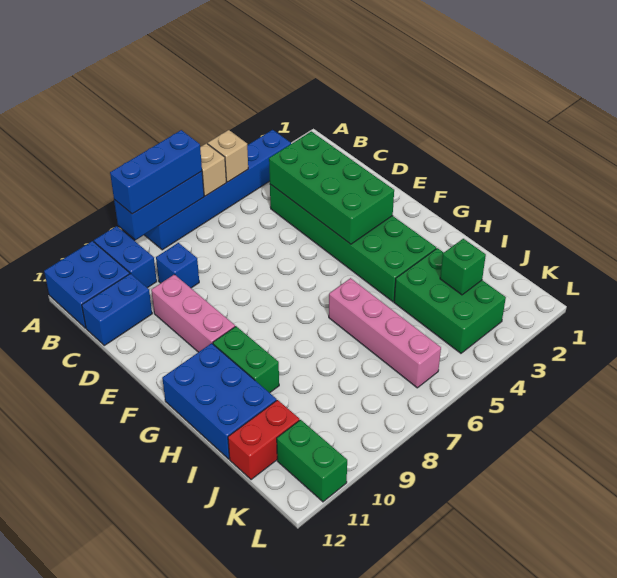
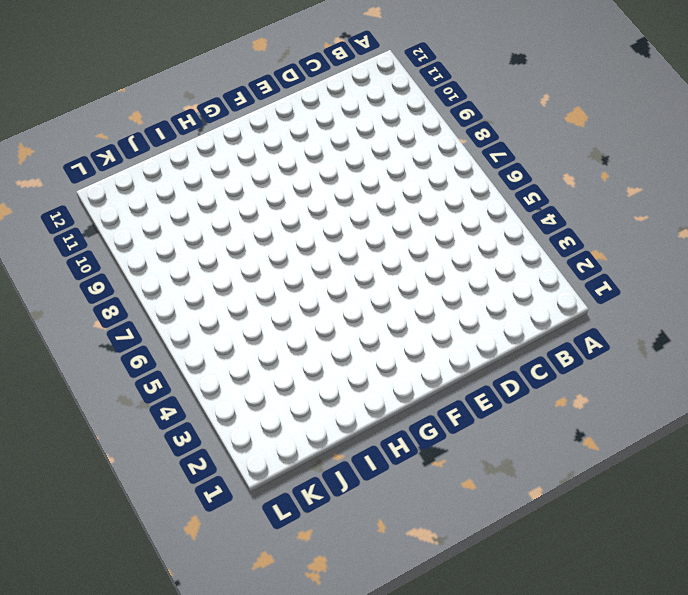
none -> blue 1x6 brick [144,130,291,250]
none -> blue 1x2 brick [94,226,157,288]
none -> blue 2x2 brick [44,241,130,328]

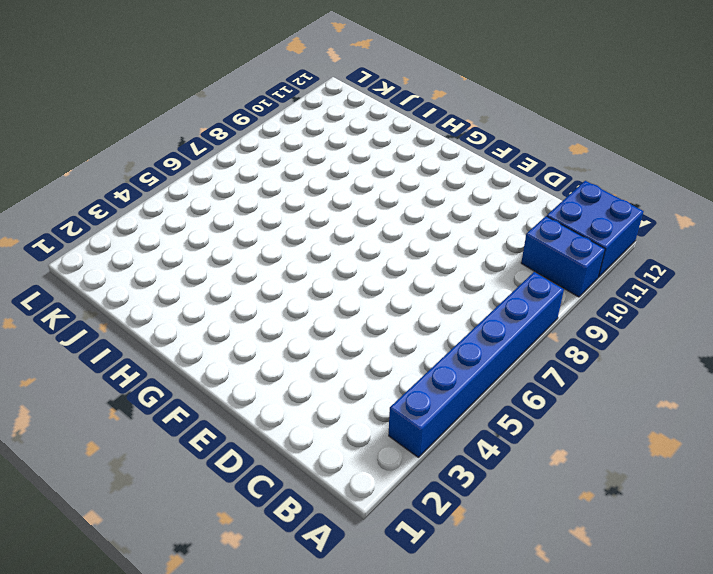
none -> green 2x6 brick [270,184,436,302]
none -> blue 1x1 brick [156,243,199,288]
none -> blue 1x2 brick [82,274,152,345]

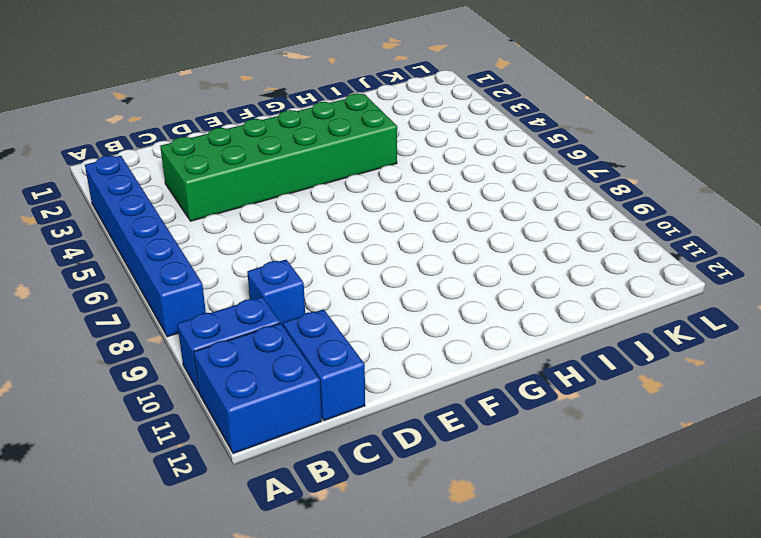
none -> pink 1x3 brick [151,274,235,352]
none -> green 1x2 brick [213,326,279,393]
none -> blue 2x3 brick [162,343,277,459]

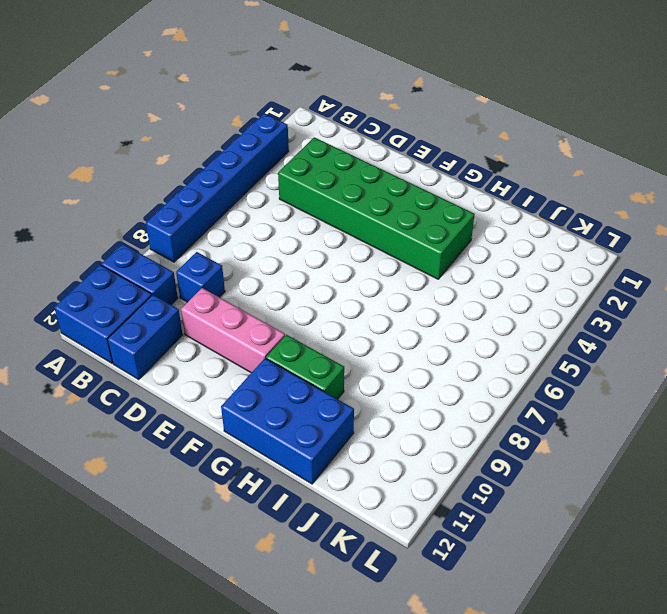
none -> pink 1x4 brick [329,278,441,388]
none -> green 2x3 brick [394,248,506,353]
none -> red 1x2 brick [228,400,300,480]

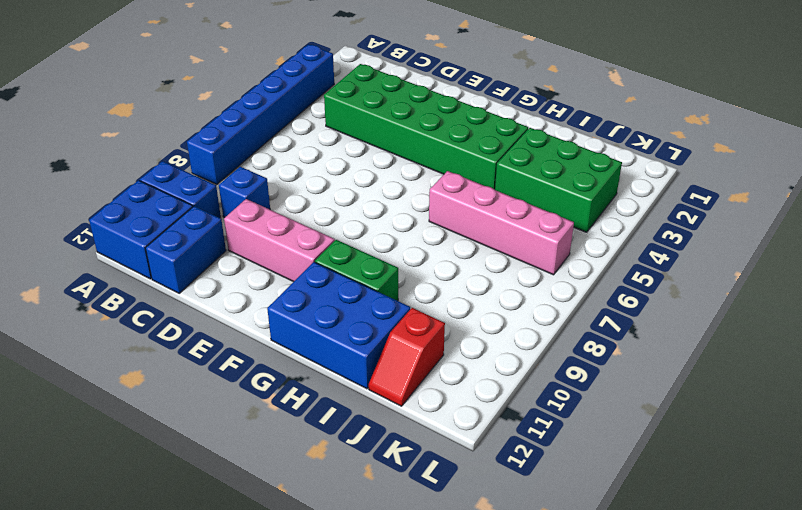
red 1x2 slope [369,308,445,406] -> red 1x2 brick [228,400,300,480]
none -> green 1x2 brick [277,420,347,502]
none -> tan 1x1 brick [208,130,248,182]
none -> tan 1x1 brick [200,143,226,196]

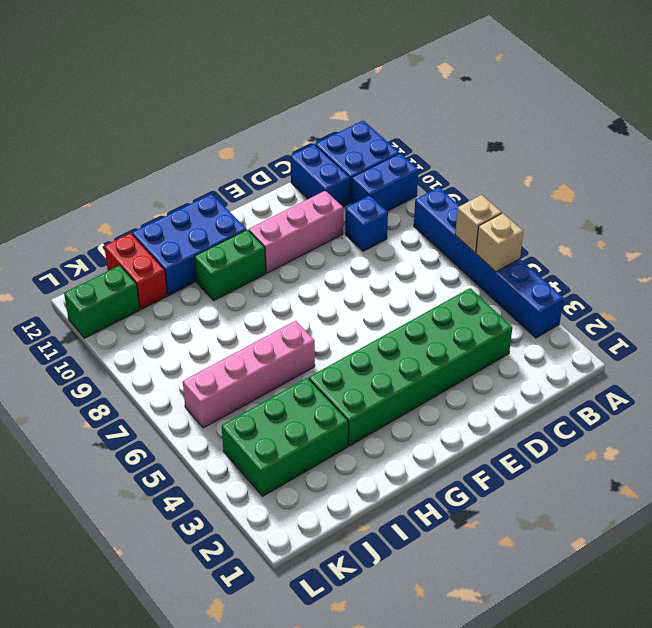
none -> blue 1x3 brick [114,171,204,240]
none -> green 2x4 brick [269,131,394,244]
none -> green 1x1 brick [440,239,486,295]

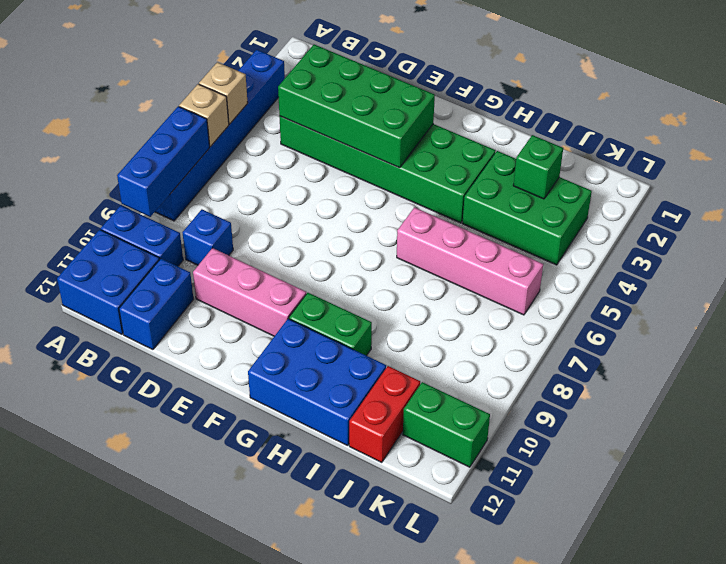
none -> blue 1x3 brick [110,130,202,214]

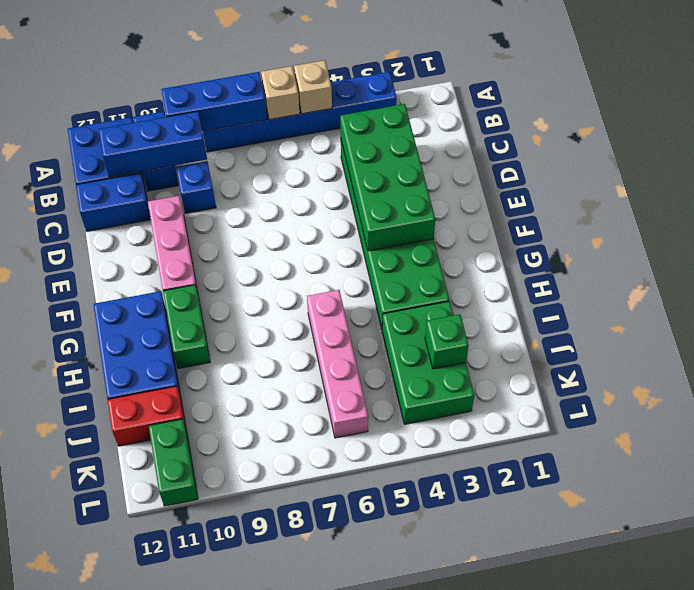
blue 1x3 brick [99,111,207,177] -> blue 1x3 brick moved to [110,130,202,214]

